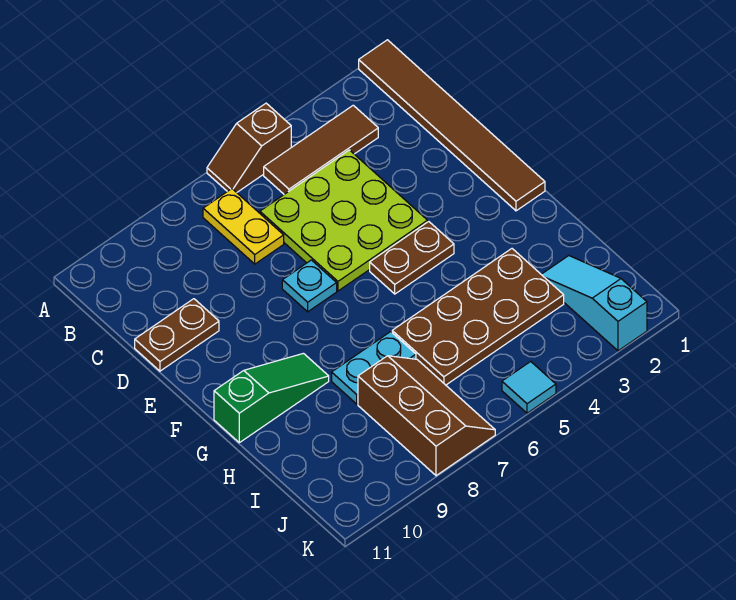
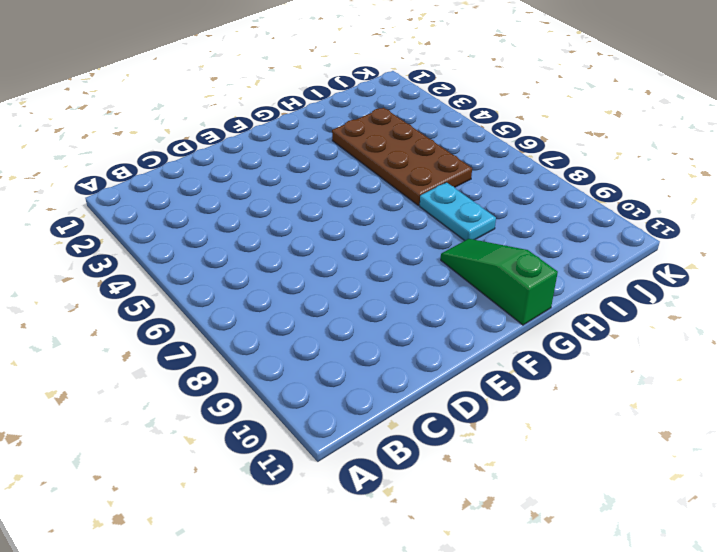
none -> brown 1x6 tile [359,40,545,211]
none -> brown 1x2 slope [207,103,291,192]
none -> brown 1x3 tile [264,105,378,194]

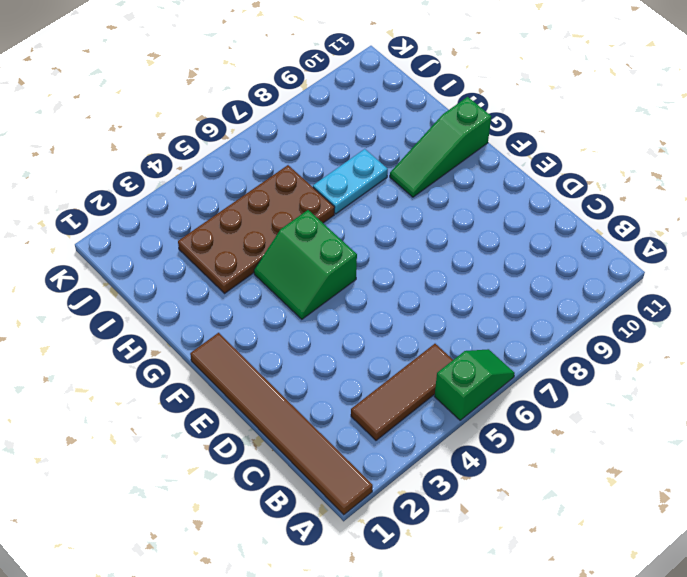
green 1x2 slope [434,349,515,420] -> brown 1x2 slope [207,103,291,192]
green 2x2 slope [254,210,357,319] -> brown 1x2 plate [370,222,454,294]
none -> yellow 1x2 plate [203,189,284,264]
none -> lime 3x3 plate [260,150,428,291]
none -> brown 1x2 plate [135,299,219,371]

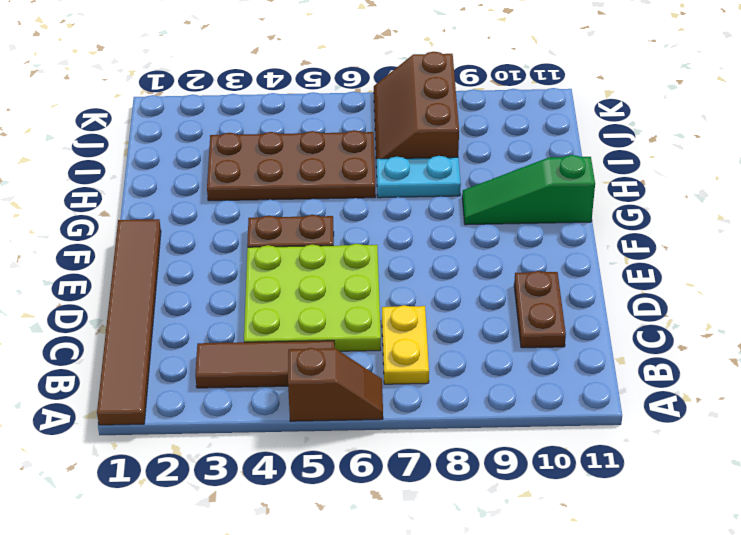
brown 1x2 plate [514,271,566,348] -> brown 1x2 plate turned to [135,299,219,371]
none -> cyan 1x1 plate [282,260,337,312]
none -> cyan 1x3 slope [541,256,647,351]
none -> cyan 1x1 tile [502,362,556,413]

